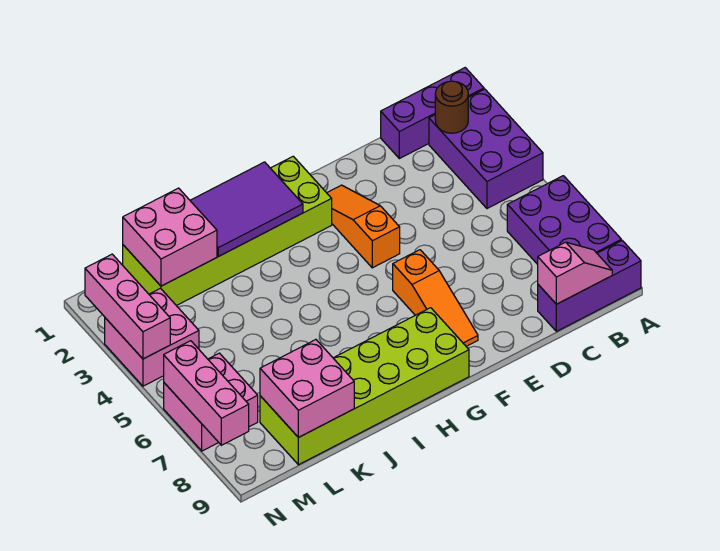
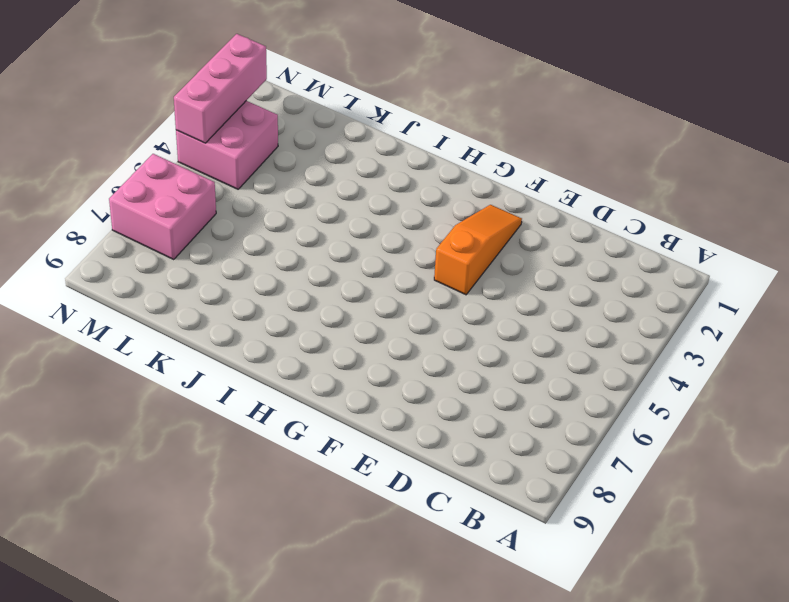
none -> purple 1x3 brick [381,68,484,159]
none -> purple 2x3 brick [429,89,543,209]
none -> purple 2x3 brick [507,176,621,264]

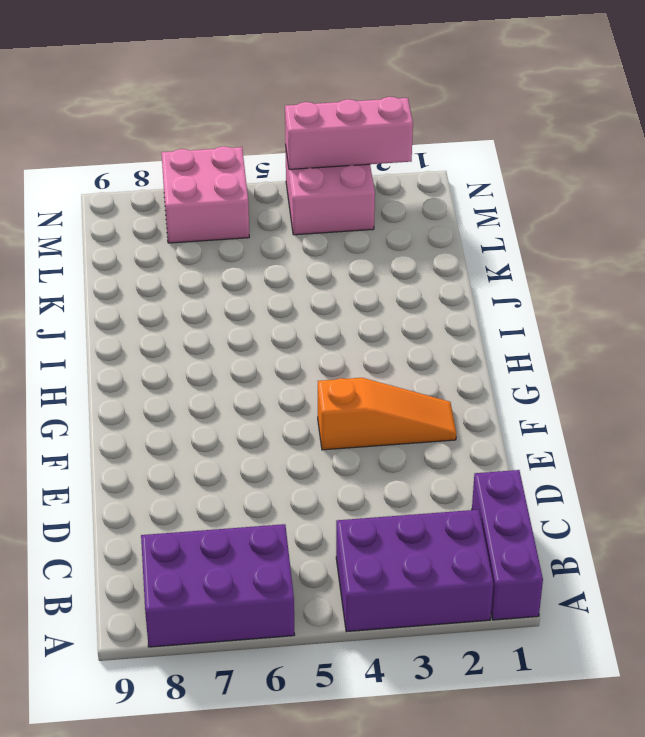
none -> purple 1x3 brick [538,241,641,331]
none -> orange 1x3 slope [393,250,478,346]
none -> lime 2x6 brick [123,156,332,306]

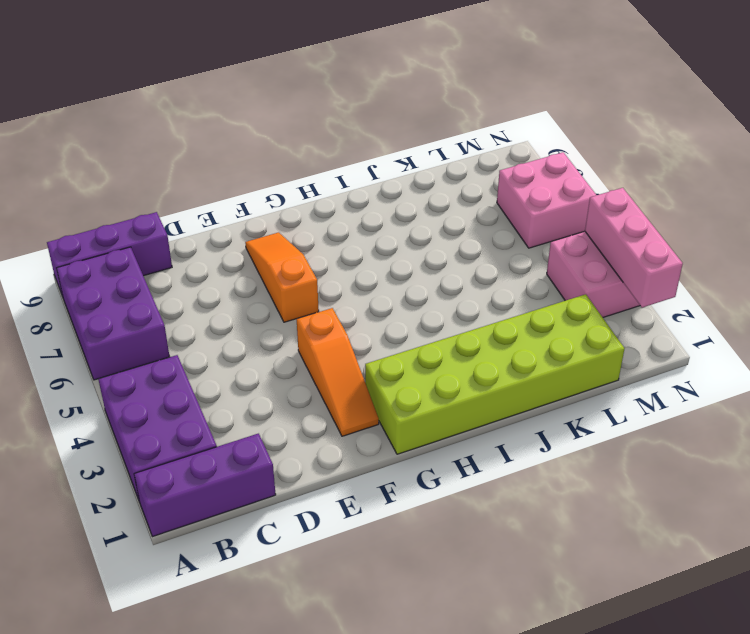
none -> lime 2x6 brick [260,308,469,465]
none -> brown 1x1 round brick [435,81,468,133]
none -> pink 1x2 slope [538,242,612,304]

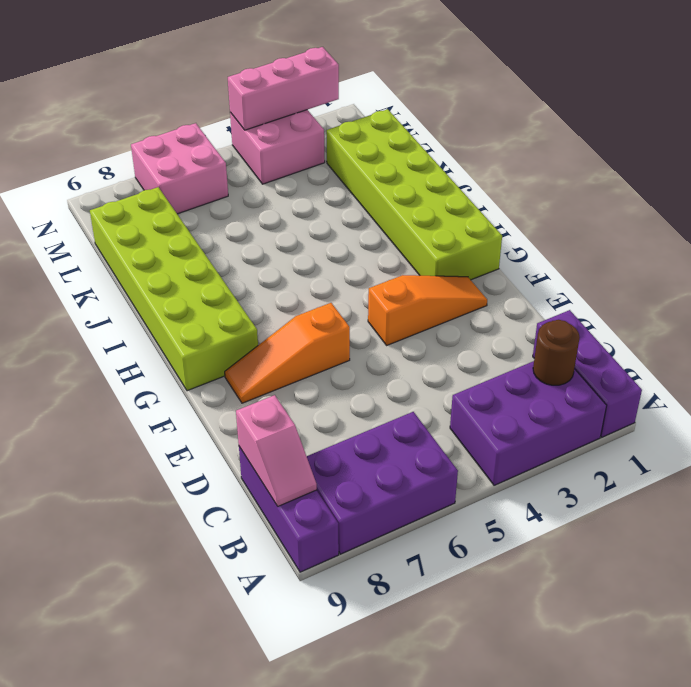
none -> purple 2x3 tile [190,162,303,257]
none -> pink 2x2 brick [123,188,217,286]
none -> pink 2x2 brick [260,340,354,437]

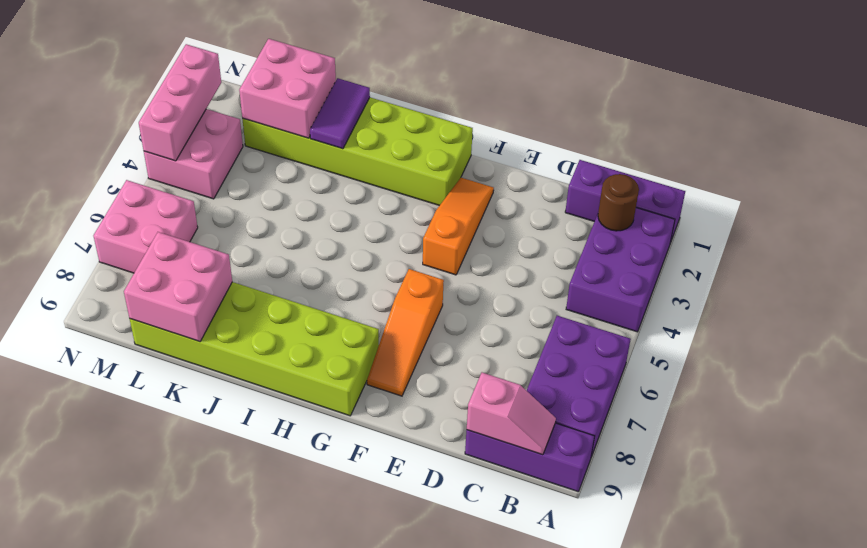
purple 1x2 tile [310,78,370,149] -> purple 2x3 tile [190,162,303,257]
none -> pink 1x3 brick [164,341,249,445]

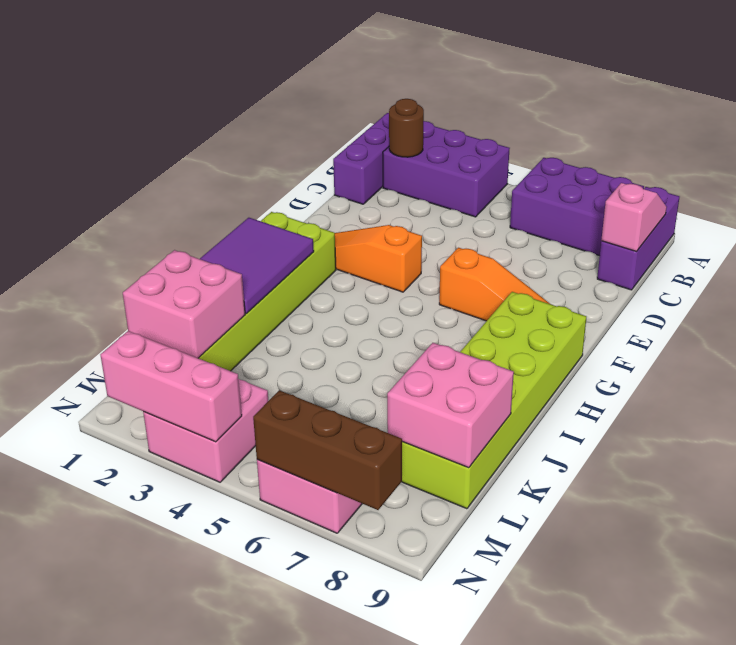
brown 1x3 brick [253,390,402,510] -> pink 1x3 brick [164,341,249,445]

